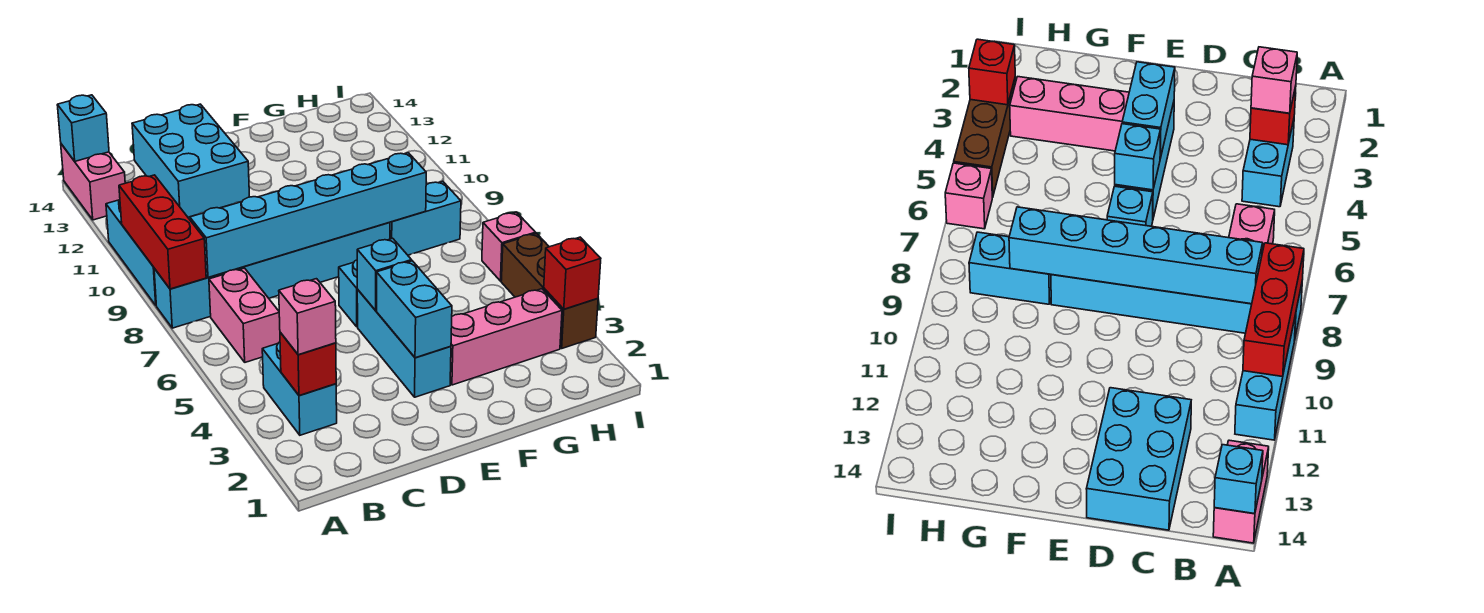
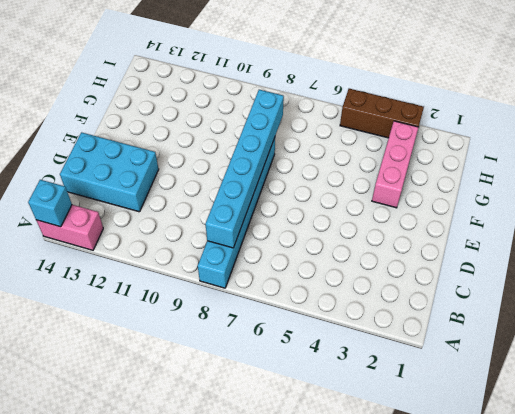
none -> cyan 1x3 brick [106,200,156,305]
none -> cyan 1x2 brick [262,342,337,435]
none -> pink 1x2 brick [209,268,280,362]

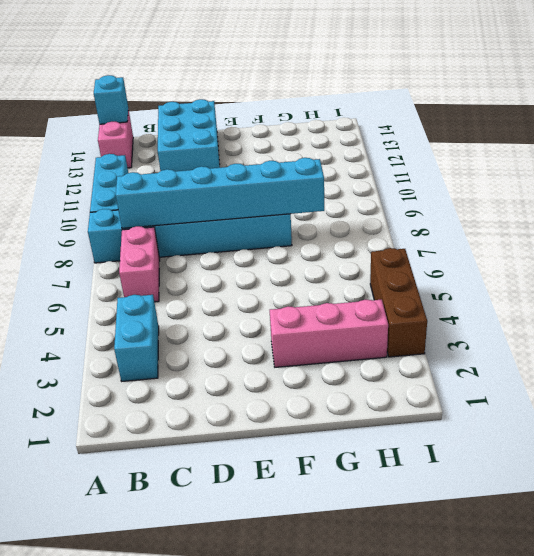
none -> cyan 1x3 brick [357,290,451,397]
none -> cyan 1x1 brick [339,260,358,327]
none -> cyan 1x2 brick [390,181,461,255]

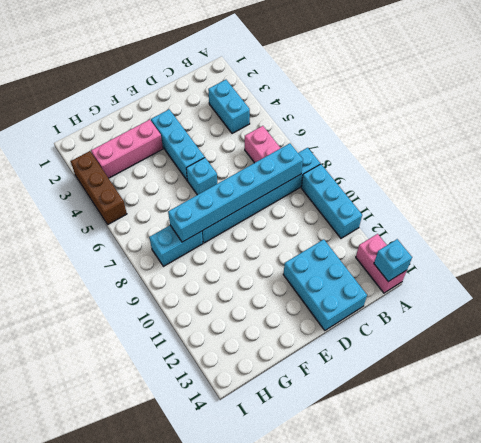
none -> pink 1x1 brick [482,212,536,281]
none -> red 1x3 brick [119,175,206,289]
none -> red 1x1 brick [280,332,336,396]

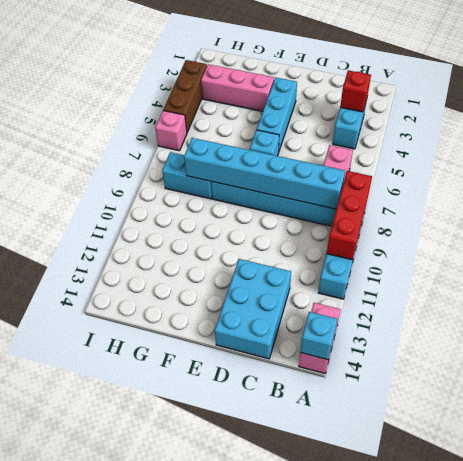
none -> cyan 1x2 brick [377,261,452,358]
none -> cyan 1x1 brick [357,238,412,310]
none -> red 1x1 brick [544,237,601,309]

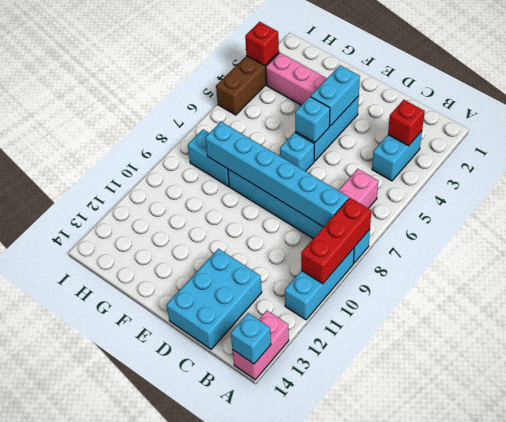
none -> pink 1x1 brick [482,212,536,281]
none -> pink 1x1 brick [279,279,336,355]

